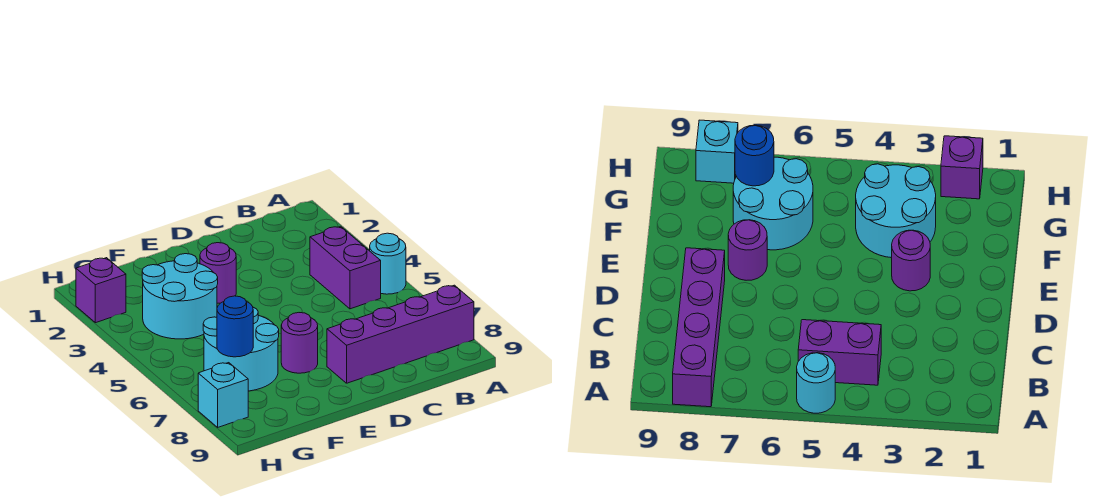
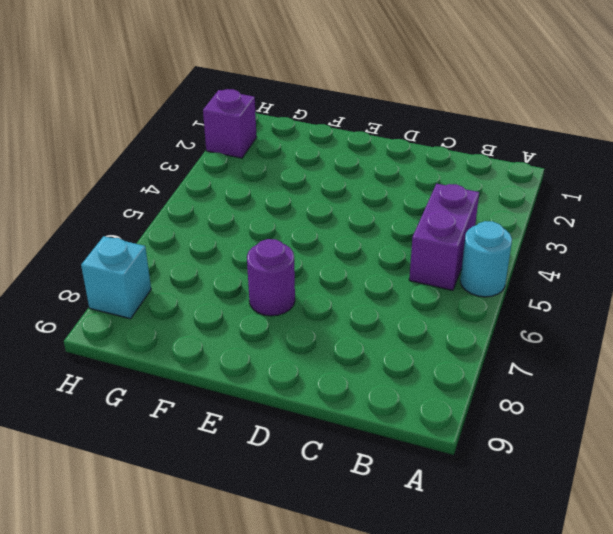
none -> purple 1x4 brick [327,285,474,383]
none -> purple 1x1 round brick [200,243,236,303]

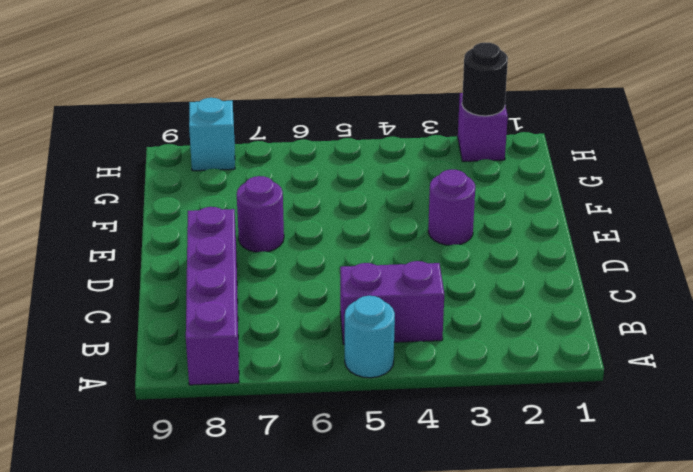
black 1x1 round brick [462,43,508,116] -> none
none -> cyan 2x2 round brick [142,254,218,339]
none -> cyan 2x2 round brick [203,307,279,391]

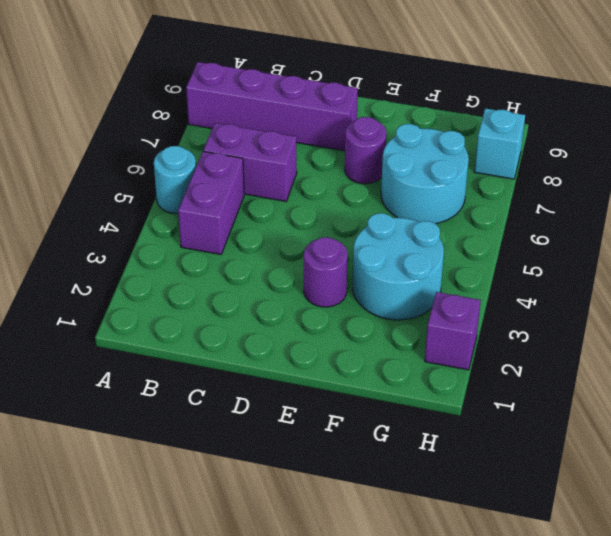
purple 1x2 brick [203,123,297,201] -> none
none -> blue 1x1 round brick [217,296,253,357]

